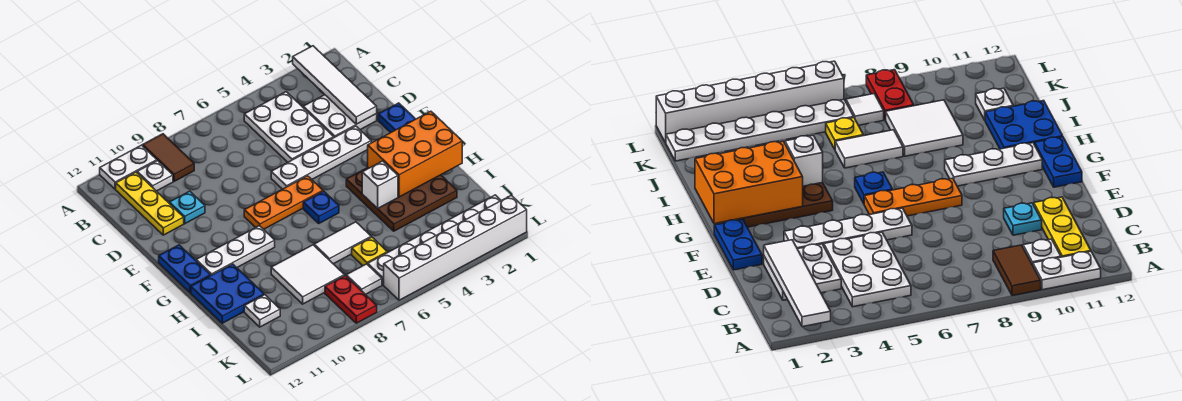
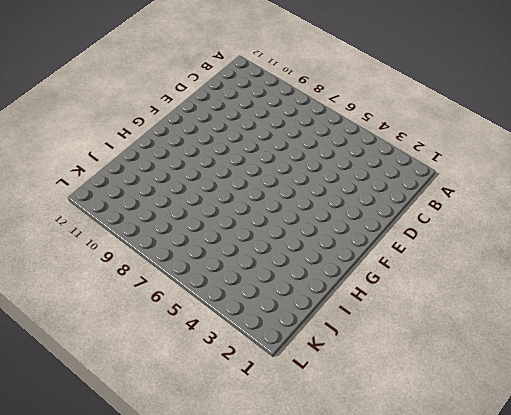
none -> brown 1x2 tile [143,134,194,181]
none -> white 1x2 plate [100,145,157,189]
none -> white 2x3 plate [244,92,334,162]

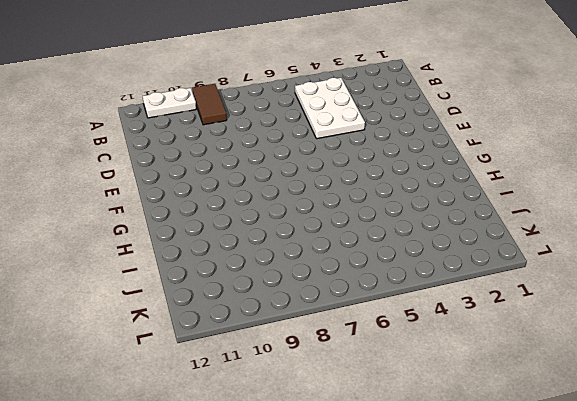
none -> white 1x1 plate [137,161,173,191]
none -> yellow 1x3 plate [116,172,184,235]
none -> white 2x2 plate [303,95,377,137]

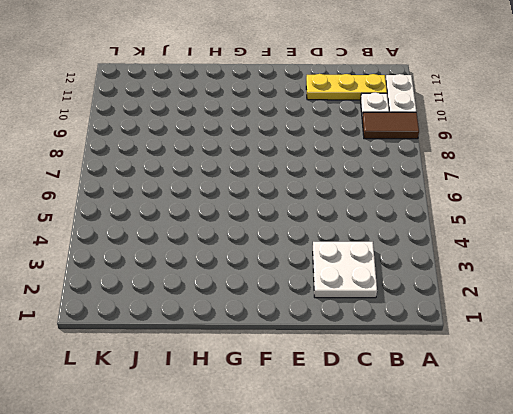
none -> white 2x3 plate [244,92,334,162]
none -> cyan 1x1 plate [169,191,205,224]
none -> blue 1x2 plate [378,103,415,133]

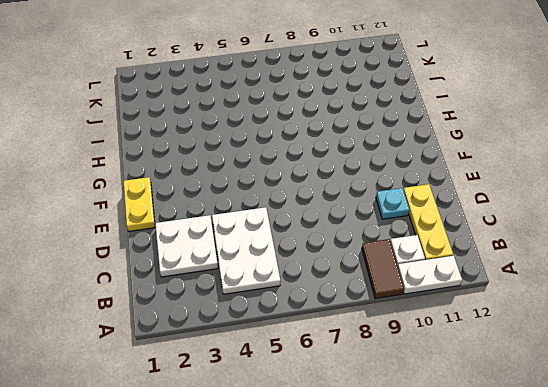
yellow 1x2 plate [124,177,155,231] -> blue 1x2 plate [378,103,415,133]
none -> white 1x4 plate [271,126,371,189]
none -> orange 1x3 plate [244,176,323,229]
none -> blue 1x2 plate [159,245,210,293]

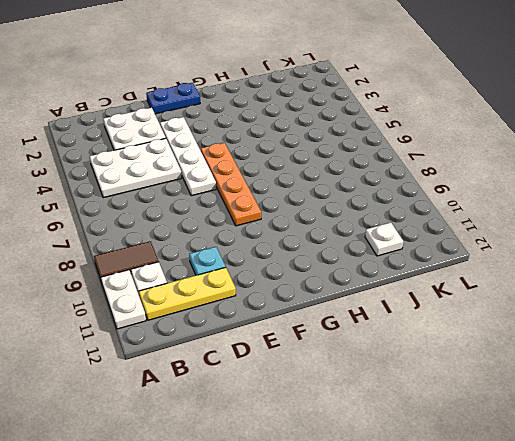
orange 1x4 plate [201,143,261,226] -> orange 1x3 plate [244,176,323,229]
none -> blue 1x2 plate [159,245,210,293]
none -> brown 3x3 plate [346,168,457,231]
none -> blue 1x1 plate [303,191,339,223]

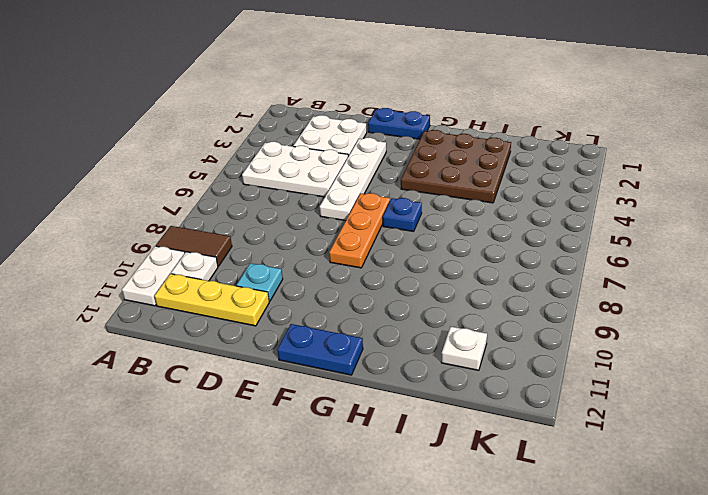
none -> white 1x3 plate [196,226,275,276]
none -> blue 2x2 plate [191,264,264,323]
none -> white 1x2 tile [314,222,371,264]

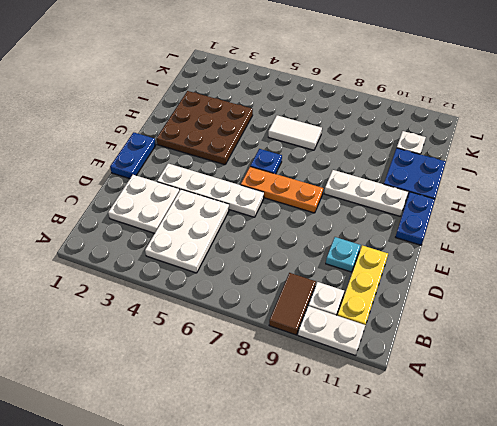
none -> white 2x2 tile [271,245,344,304]
none -> yellow 1x1 plate [352,237,387,266]
none -> white 1x6 plate [368,195,501,285]

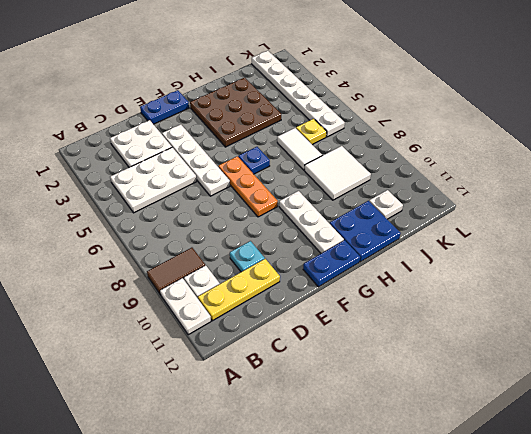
none -> white 1x1 tile [346,264,382,295]
none -> red 1x2 plate [325,276,377,323]
none -> white 1x6 brick [384,195,527,300]

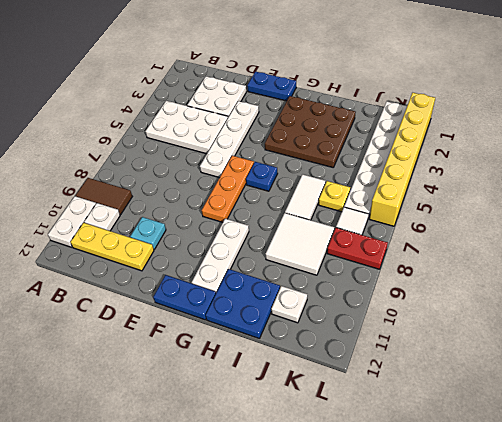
yellow 1x6 brick [369,93,435,226] -> white 1x6 brick [384,195,527,300]
none -> white 1x4 tile [293,46,377,124]
none -> orange 2x3 brick [368,111,462,197]
none -> white 1x1 brick [362,161,398,209]

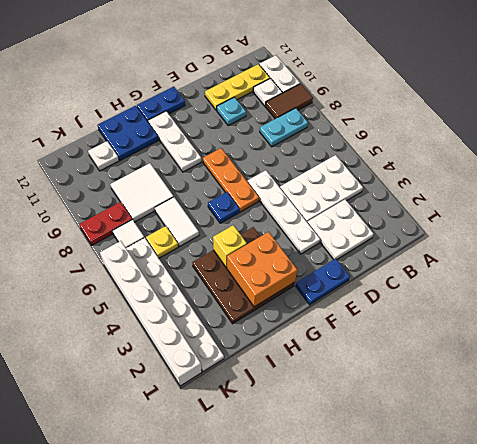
cyan 1x2 plate [260,108,308,147] -> none
orange 2x2 brick [227,232,297,307] -> orange 2x3 brick [368,111,462,197]
yellow 1x1 brick [213,225,247,268] -> white 1x1 brick [362,161,398,209]
none -> white 1x4 tile [293,46,377,124]

